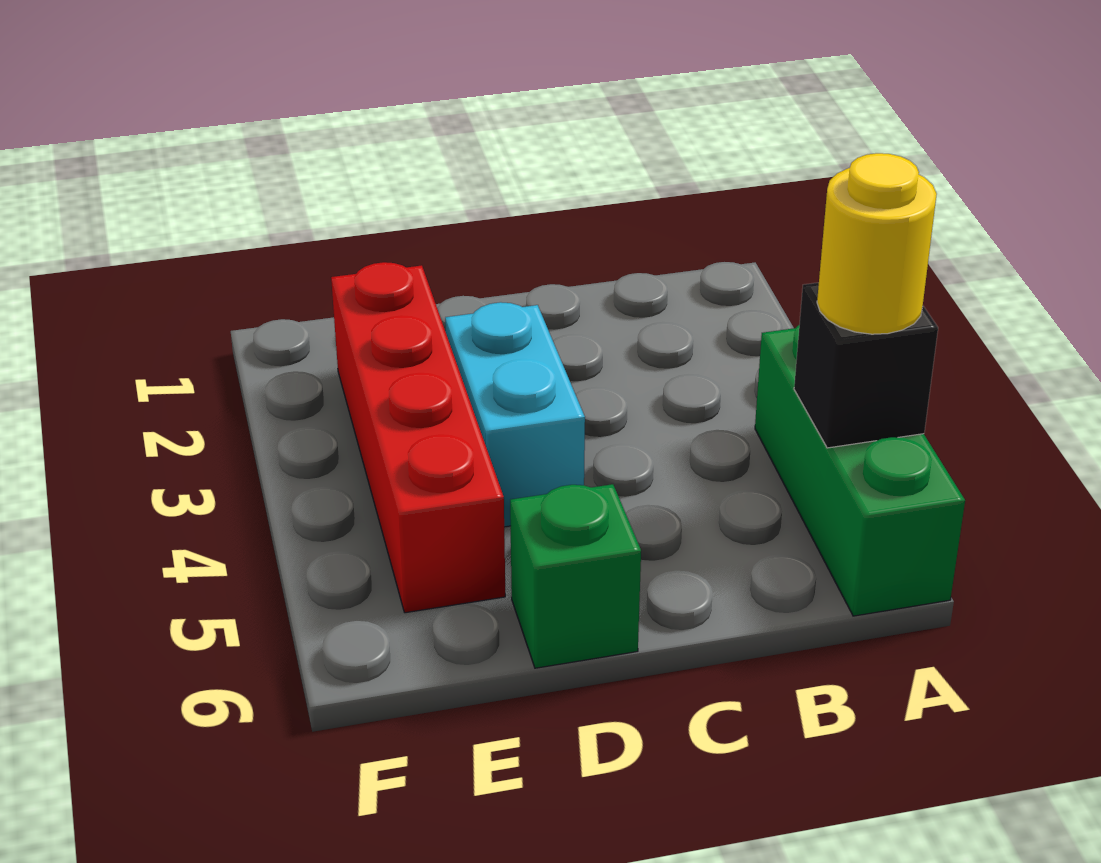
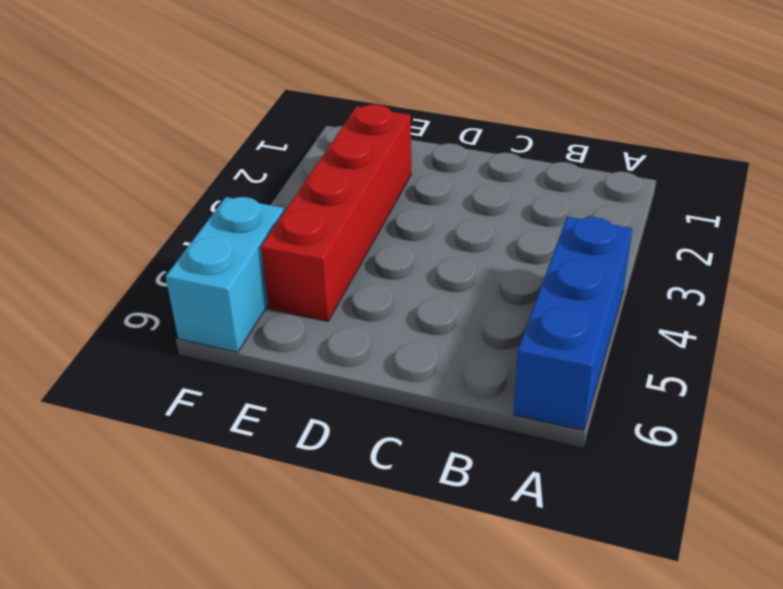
blue 1x3 brick [513,217,632,431] -> green 1x3 brick [755,325,965,616]
cyan 1x2 brick [166,197,284,352] -> cyan 1x2 brick moved to [445,302,585,527]
none -> green 1x1 brick [510,484,641,668]
none -> black 1x1 brick [794,283,938,448]

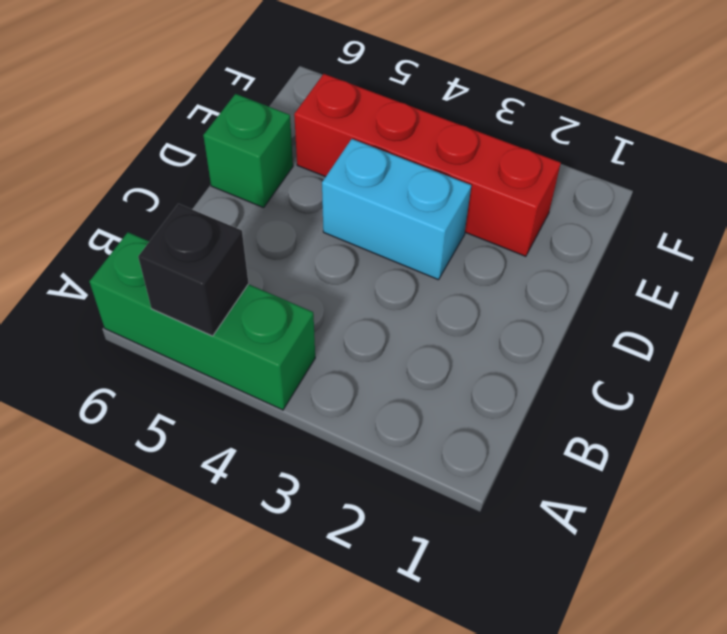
none -> yellow 1x1 round brick [817,153,937,334]

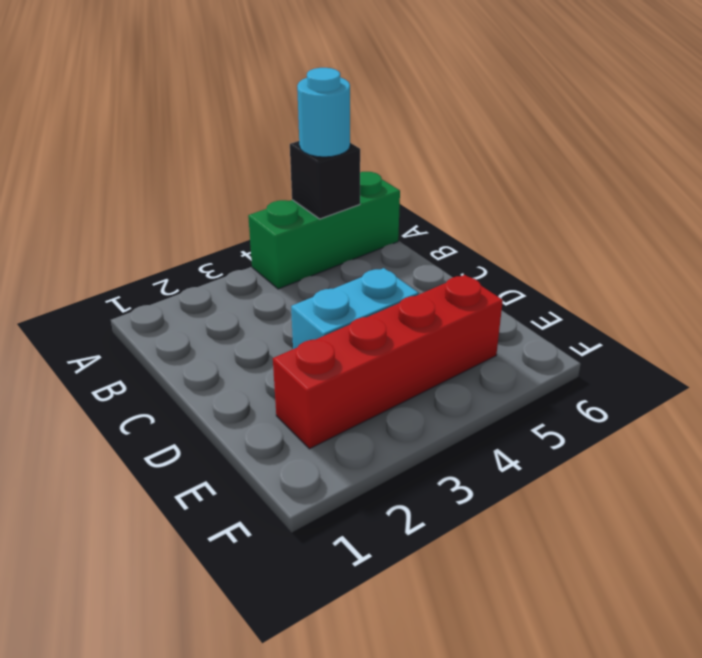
cyan 1x1 round brick [297,68,350,157] -> yellow 1x1 round brick [817,153,937,334]
none -> green 1x1 brick [510,484,641,668]

